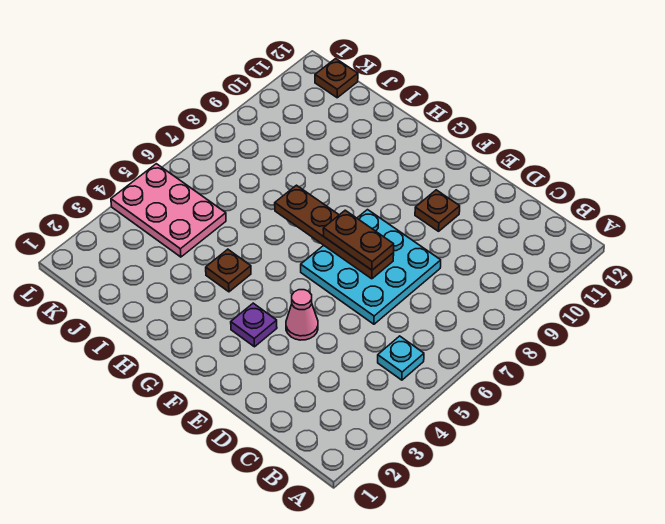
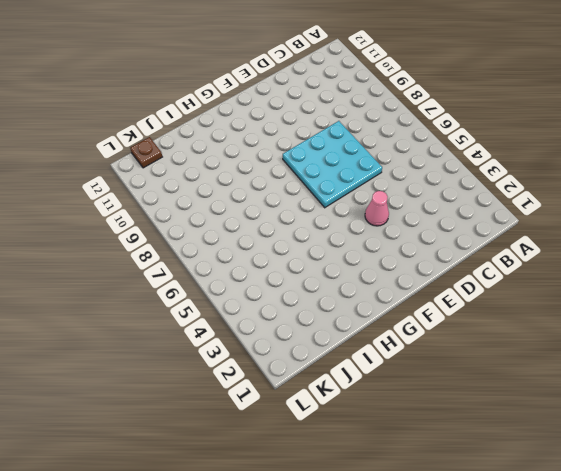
none -> cyan 1x1 plate [378,336,424,380]
none -> brown 1x1 plate [415,190,460,231]

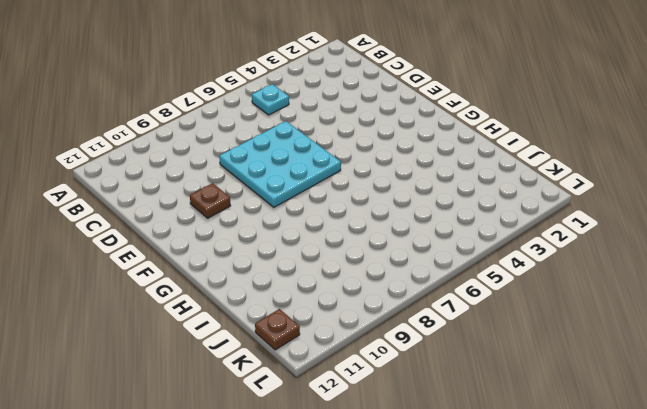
none -> pink 1x1 cone [286,290,318,340]
none -> purple 1x1 plate [231,303,277,347]

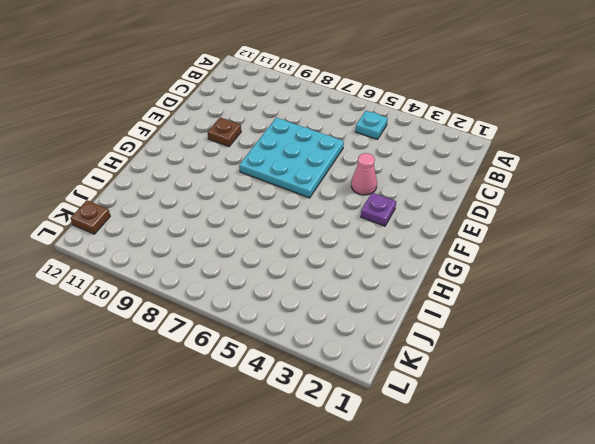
none -> brown 1x1 plate [206,249,251,292]
none -> pink 2x3 plate [111,164,226,257]

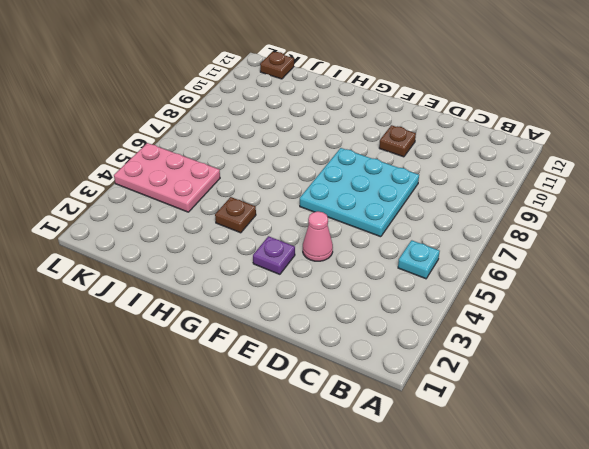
none -> brown 1x4 plate [275,185,394,279]
none -> brown 1x2 plate [323,210,394,270]

